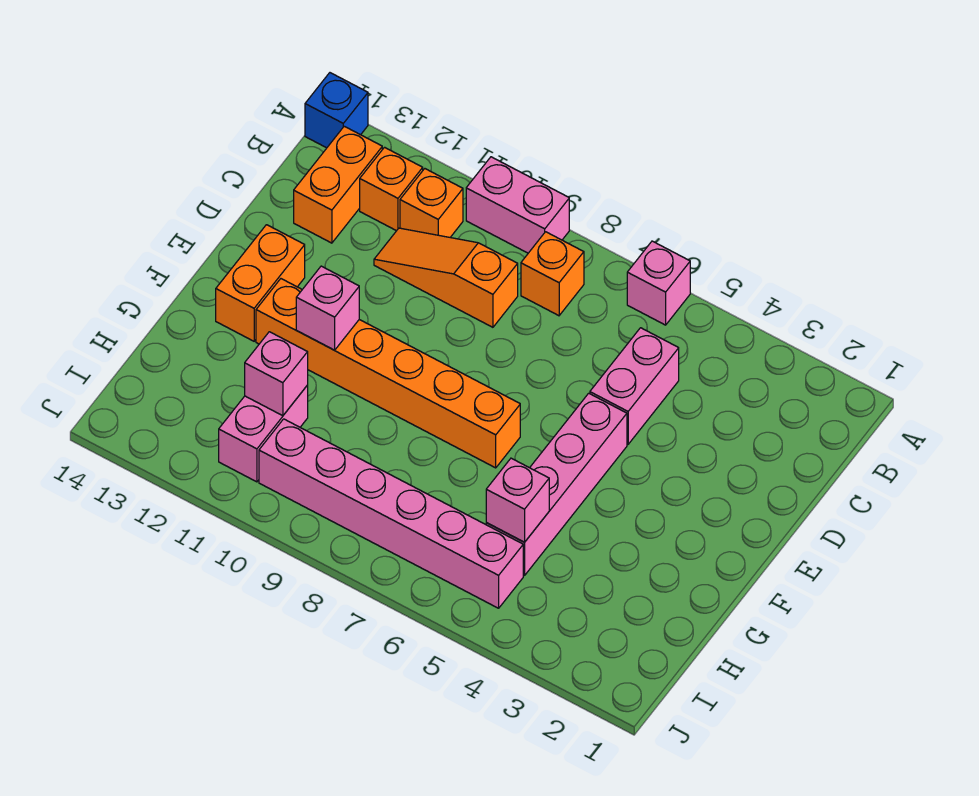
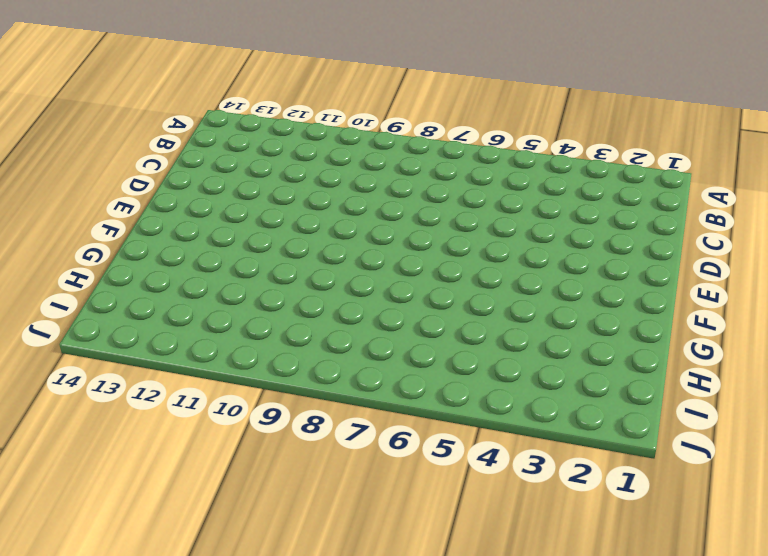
none -> pink 1x1 brick [627,241,690,325]
none -> pink 1x2 brick [466,157,569,253]
none -> blue 1x1 brick [305,73,368,148]

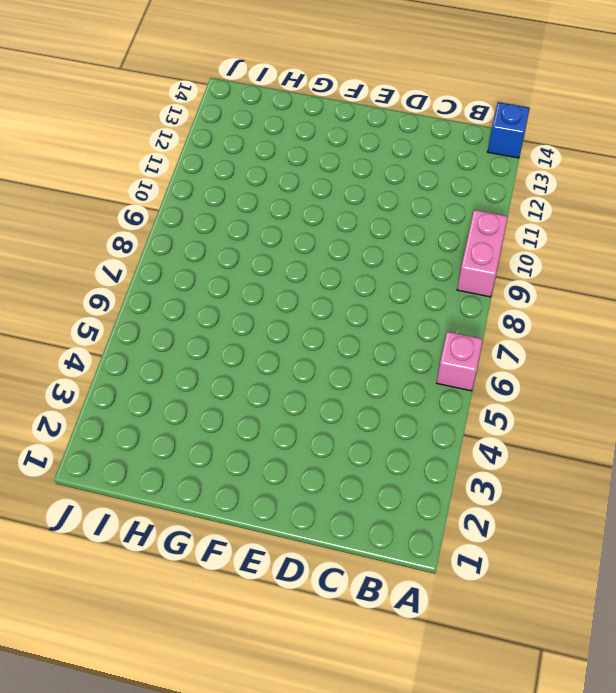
none -> orange 1x1 brick [521,232,584,316]
none -> orange 1x1 brick [400,169,463,237]
none -> orange 1x1 brick [360,147,423,231]

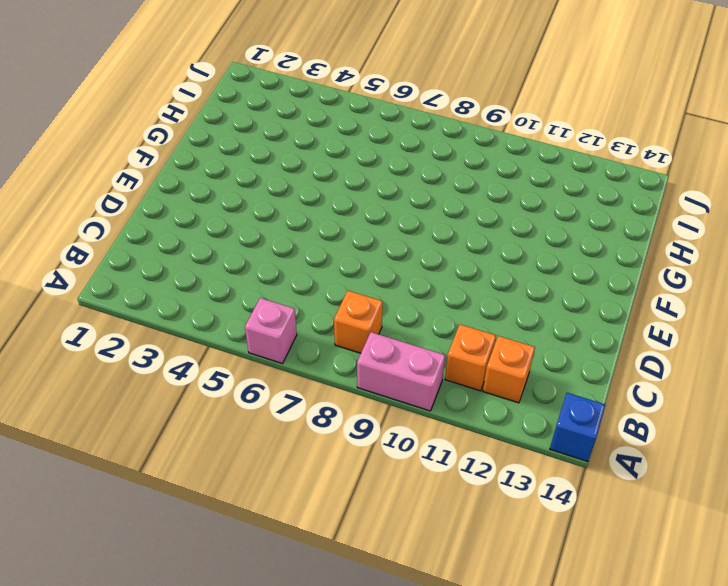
none -> orange 1x2 brick [294,126,382,243]
none -> pink 1x2 brick [590,328,679,444]
none -> orange 1x3 slope [374,228,518,327]

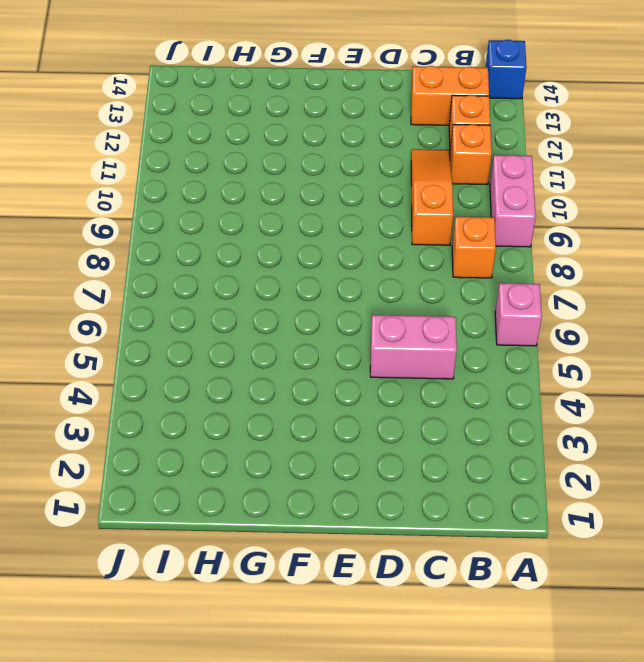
none -> pink 1x4 brick [486,393,627,576]
none -> orange 1x2 brick [216,225,305,341]
none -> orange 1x6 brick [256,279,520,468]

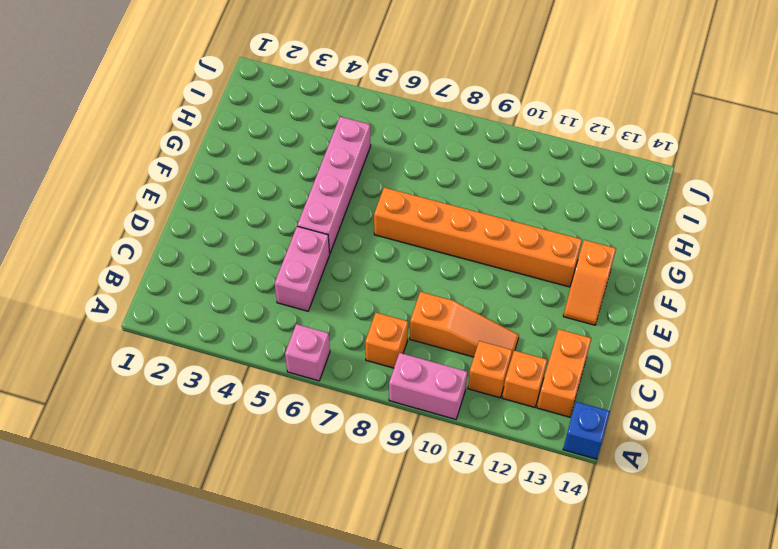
orange 1x2 slope [563,240,616,325] -> orange 1x2 brick [216,225,305,341]
none -> pink 1x2 brick [219,385,308,482]
none -> pink 1x6 brick [259,419,523,608]
none -> pink 1x1 brick [296,266,359,350]

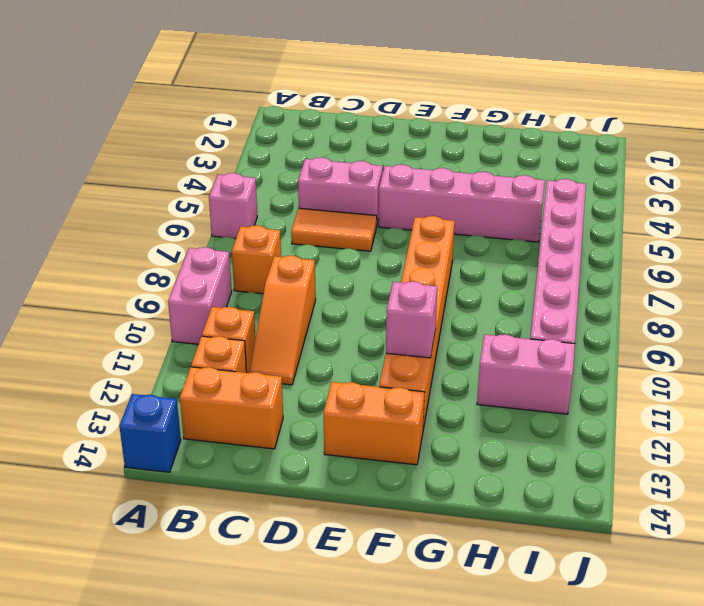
orange 1x2 tile [291,208,377,251] -> none
none -> pink 1x1 brick [486,458,549,542]
none -> pink 1x1 brick [245,332,308,416]

